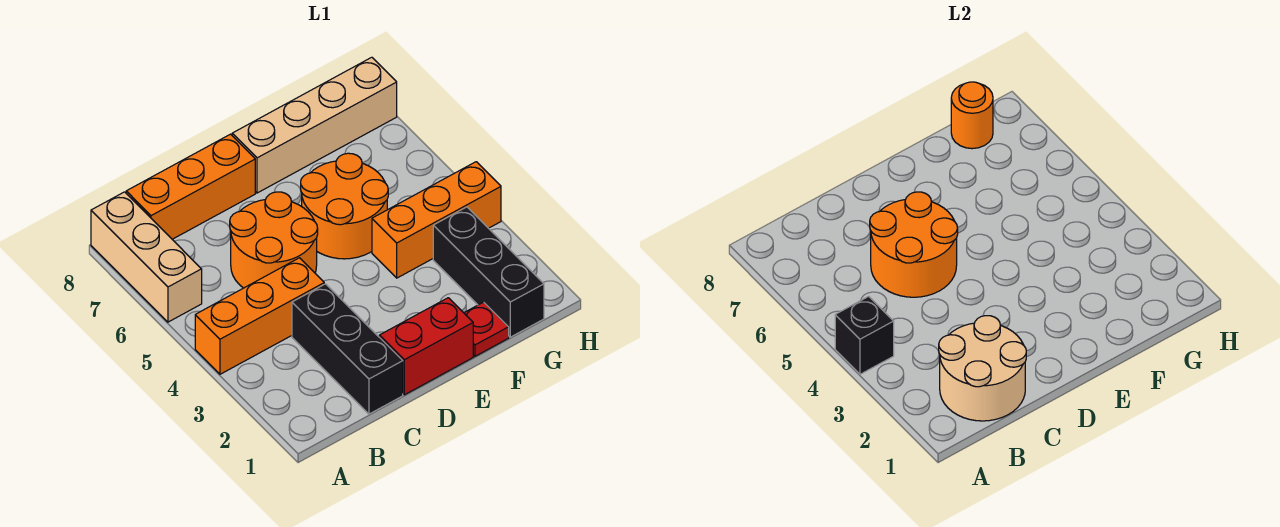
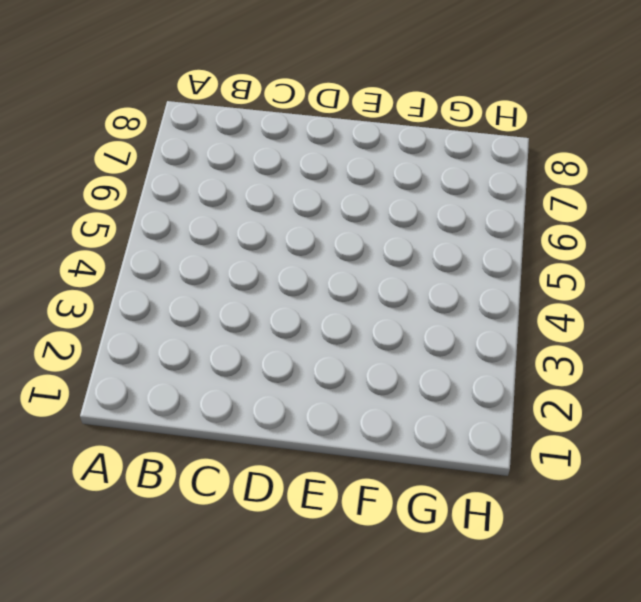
none -> orange 1x3 brick [195,258,324,374]
none -> tan 1x3 brick [91,192,202,322]
none -> orange 1x3 brick [126,134,255,239]

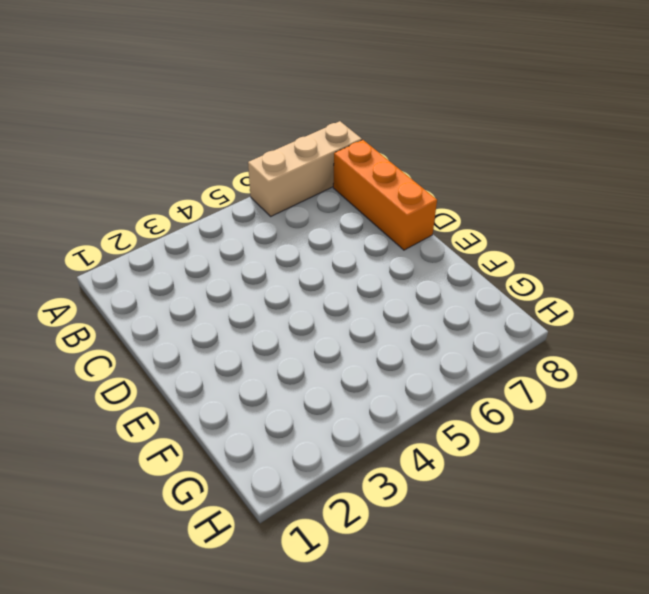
none -> orange 1x3 brick [195,258,324,374]
none -> black 1x3 brick [292,284,403,414]
none -> orange 2x2 round brick [230,192,318,288]

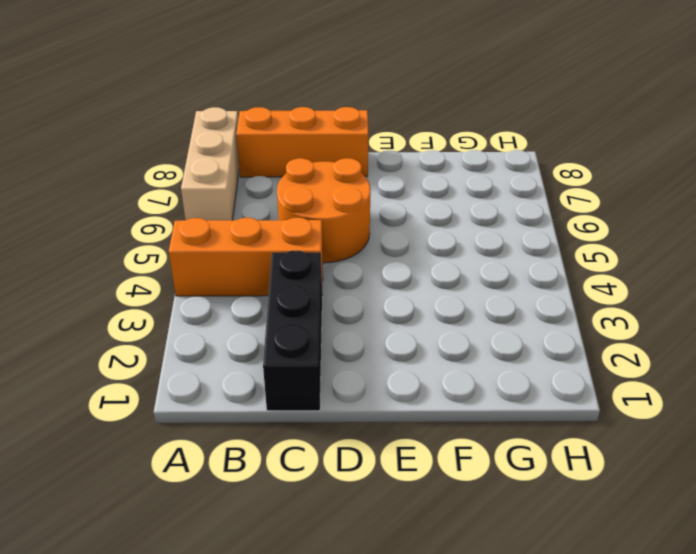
none -> red 1x2 brick [379,298,473,395]
none -> orange 2x2 round brick [301,153,388,259]
none -> tan 1x4 brick [232,57,397,193]

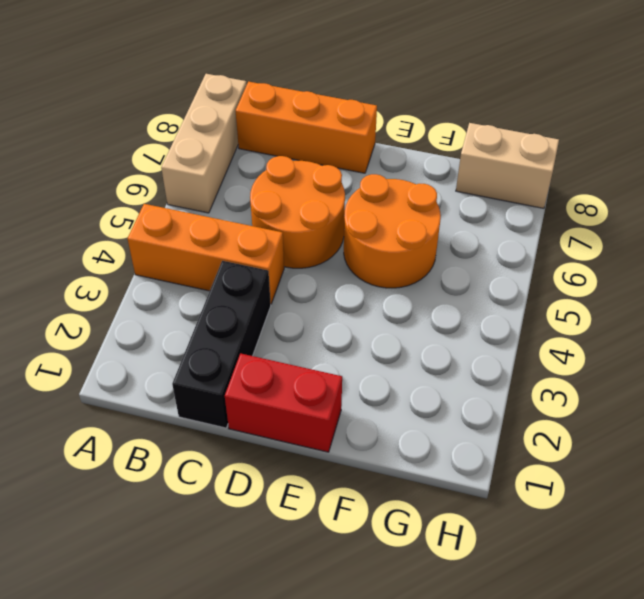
tan 1x2 brick [456,123,559,208] -> tan 1x4 brick [232,57,397,193]
none -> red 1x1 plate [464,302,509,356]
none -> orange 1x3 brick [372,162,501,278]
none -> black 1x3 brick [433,207,544,337]

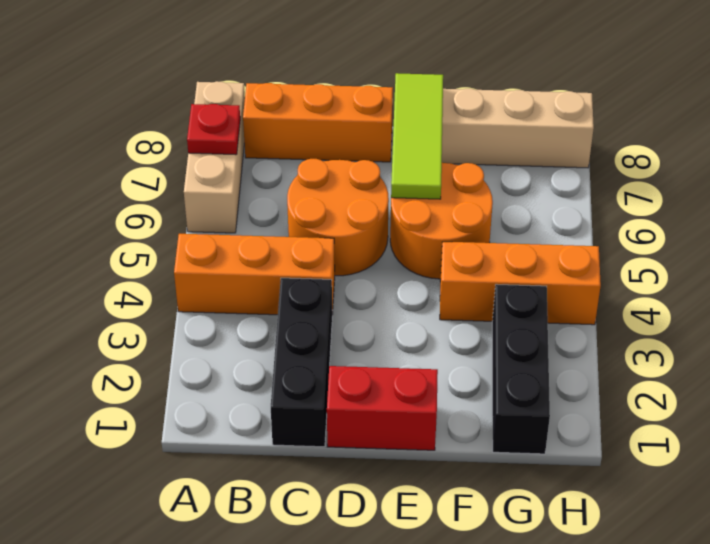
red 1x1 plate [187,104,240,155] -> red 1x1 plate moved to [464,302,509,356]
lime 1x3 tile [391,73,443,199] -> none
none -> black 1x1 brick [835,296,894,374]
none -> tan 2x2 round brick [939,316,1026,421]
none -> orange 2x2 round brick [870,192,958,297]

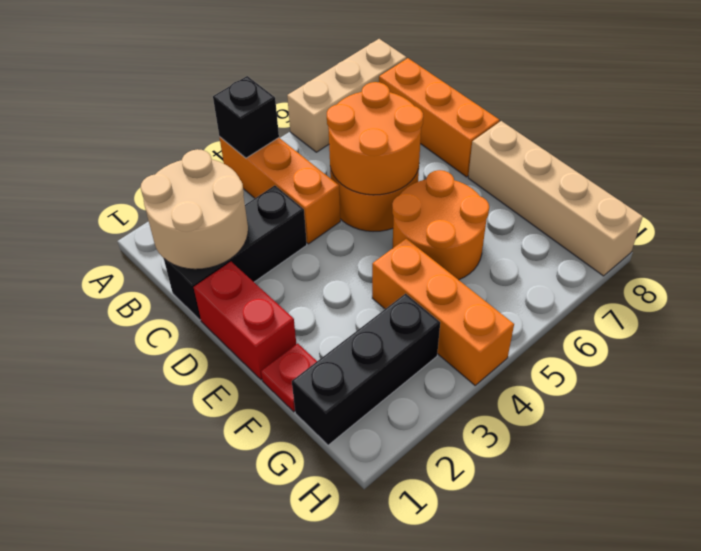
none -> orange 1x1 round brick [951,82,993,149]

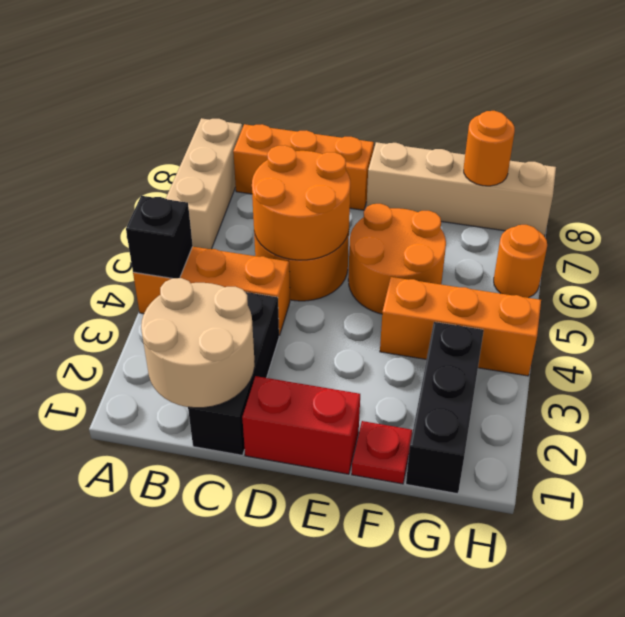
orange 1x1 round brick [494,225,547,298] -> none

